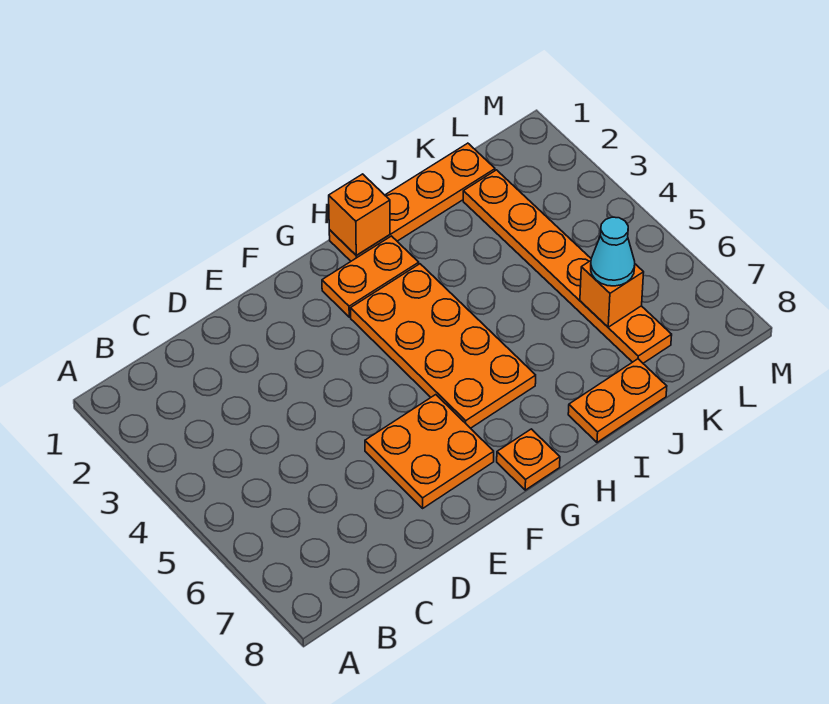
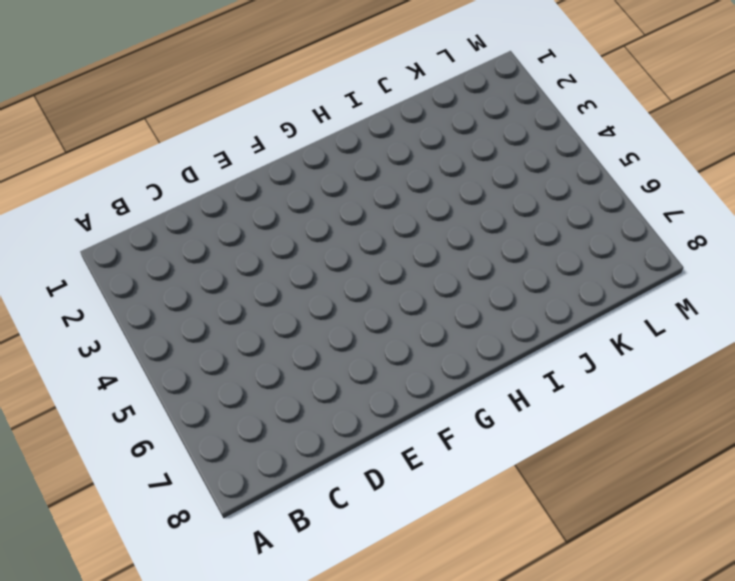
none -> orange 2x2 plate [365,395,494,508]
none -> orange 1x2 plate [322,236,419,317]

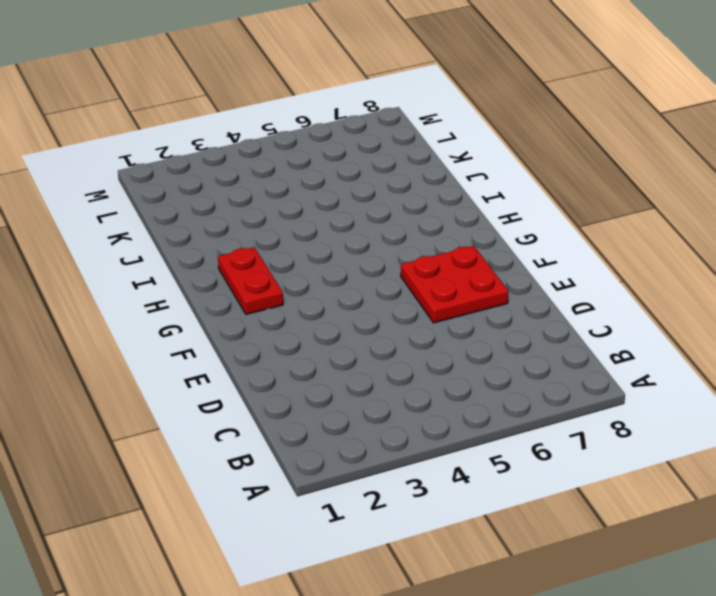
red 2x2 plate [401,246,508,323] -> orange 2x2 plate [365,395,494,508]
red 1x2 plate [218,247,283,314] -> orange 1x2 plate [322,236,419,317]
none -> orange 2x4 plate [350,264,536,428]
none -> orange 1x1 plate [497,429,560,490]

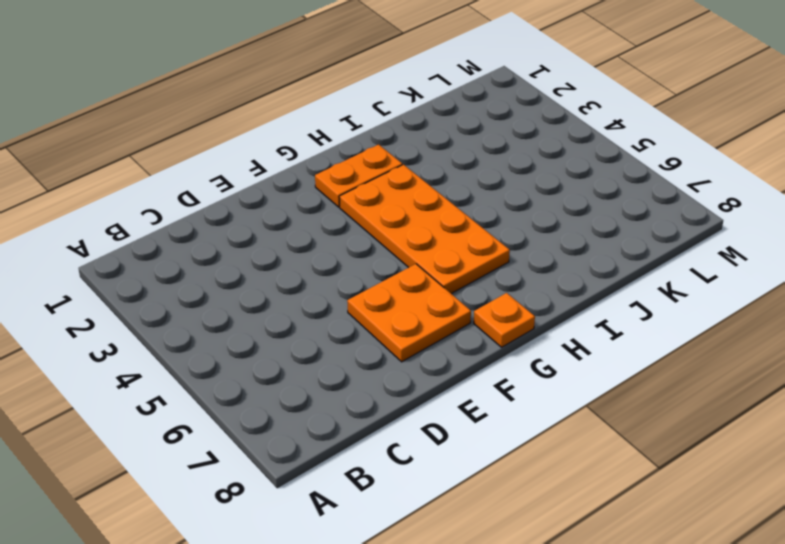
none -> orange 1x4 plate [329,143,495,261]
none -> orange 1x2 plate [568,359,667,442]

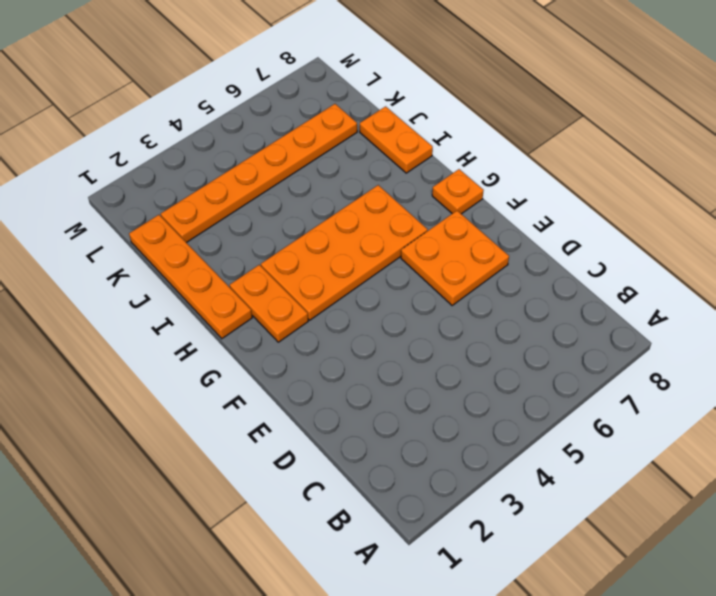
none -> orange 1x1 brick [329,174,390,255]
none -> orange 1x1 brick [580,261,644,327]

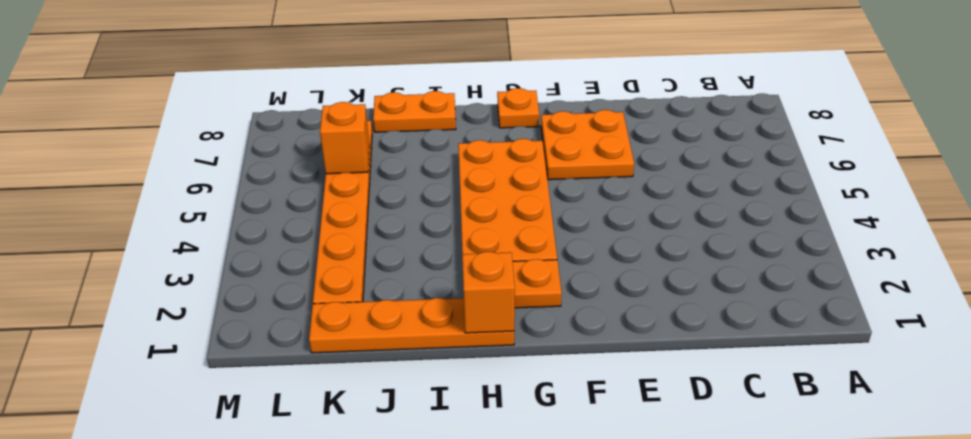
none -> cyan 1x1 cone [591,217,635,286]

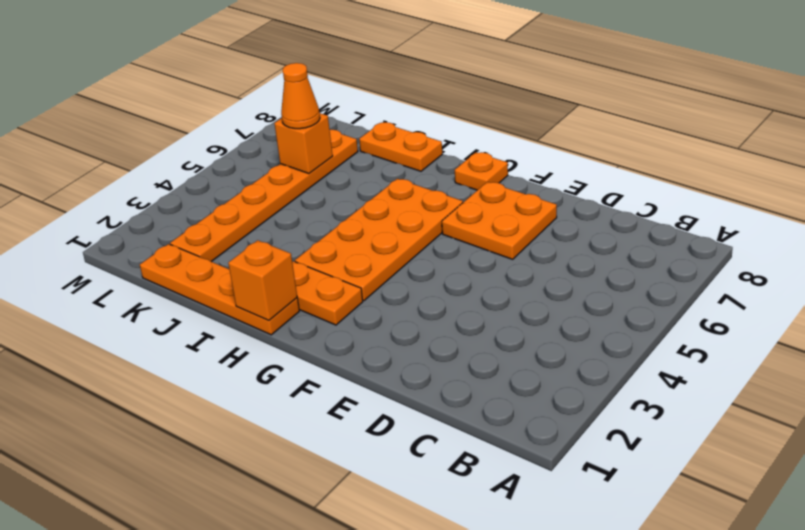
orange 1x1 cone [281,63,320,129] -> cyan 1x1 cone [591,217,635,286]

